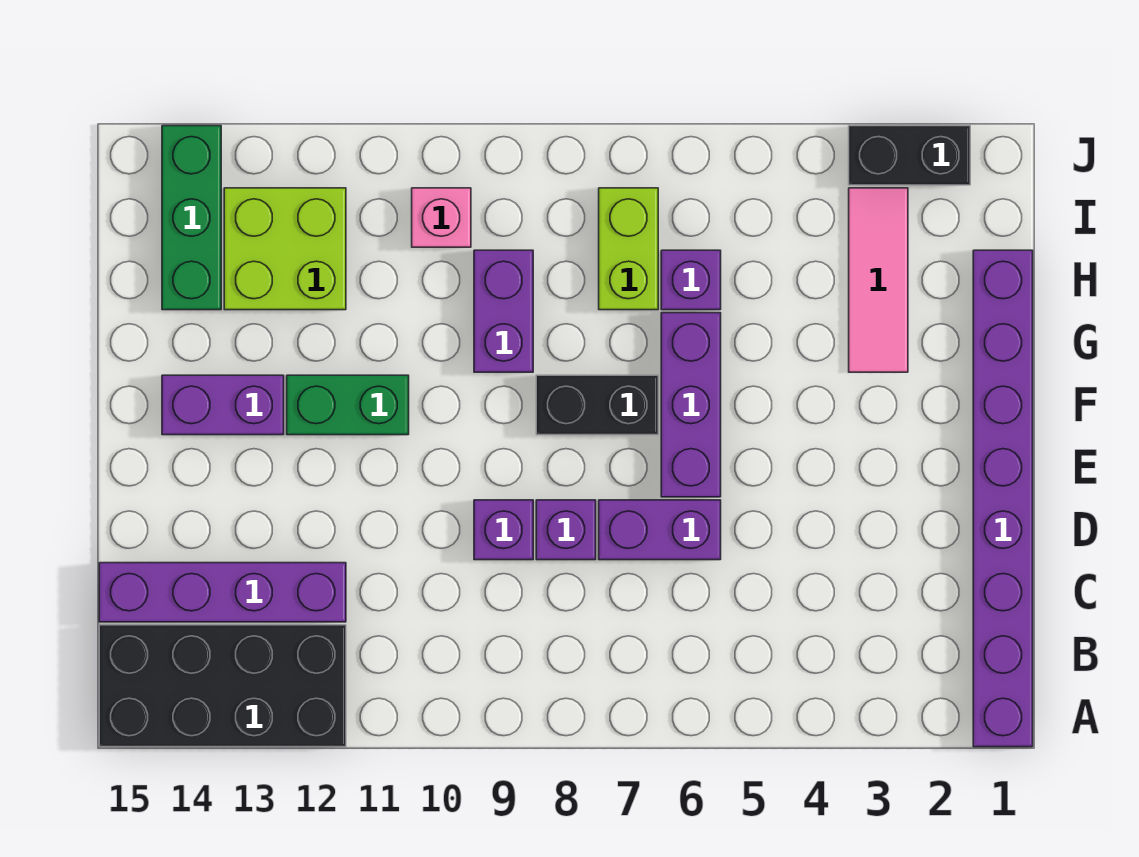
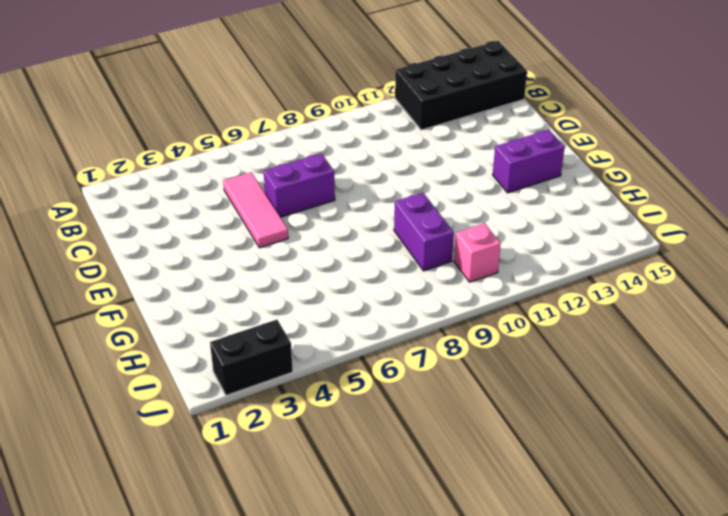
pink 1x3 tile [223,172,288,248] -> pink 1x3 tile moved to [849,188,908,372]
none -> purple 1x8 brick [973,250,1033,747]
none -> purple 1x4 brick [99,563,346,622]
none -> purple 1x1 brick [536,500,596,560]

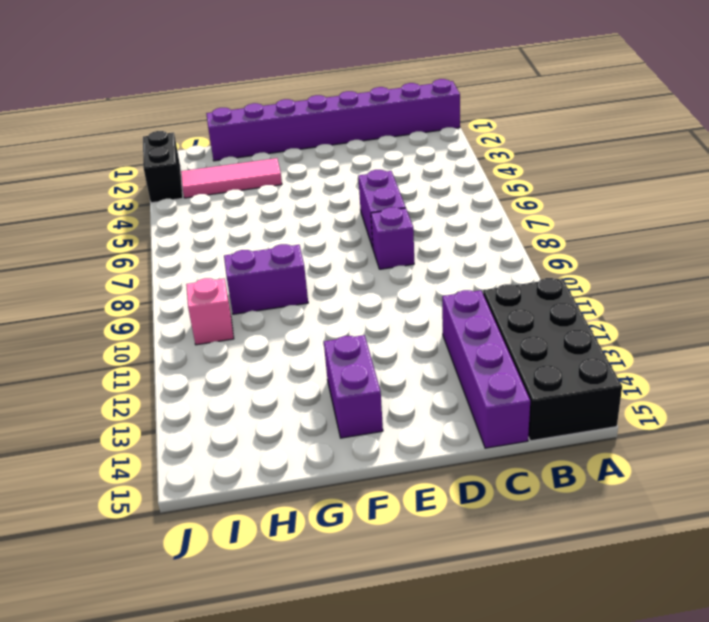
none -> purple 1x1 brick [474,500,533,560]
none -> purple 1x3 brick [661,313,721,497]
none -> black 1x2 brick [536,375,658,435]

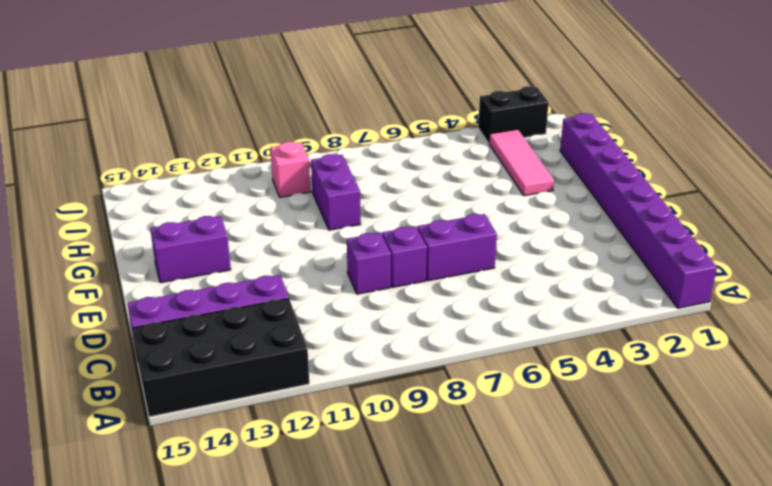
none -> purple 1x3 brick [661,313,721,497]
none -> black 1x2 brick [536,375,658,435]
none -> green 1x2 brick [287,375,409,435]

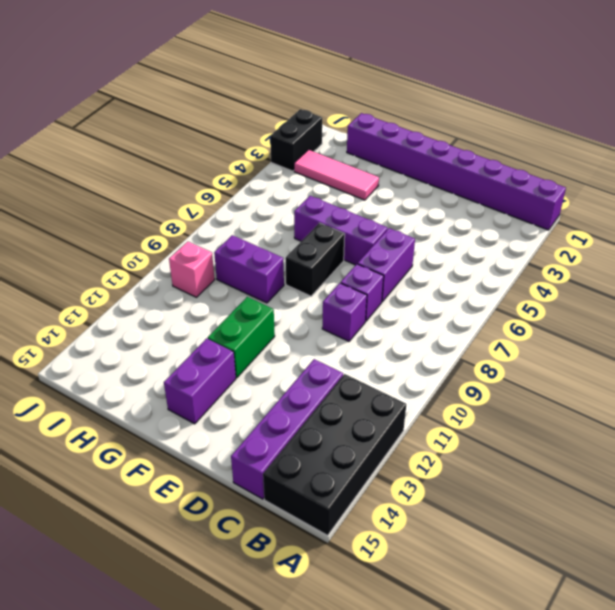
none -> purple 1x1 brick [661,250,721,310]
none -> lime 1x2 brick [599,188,658,310]
none -> lime 2x2 brick [224,188,346,310]

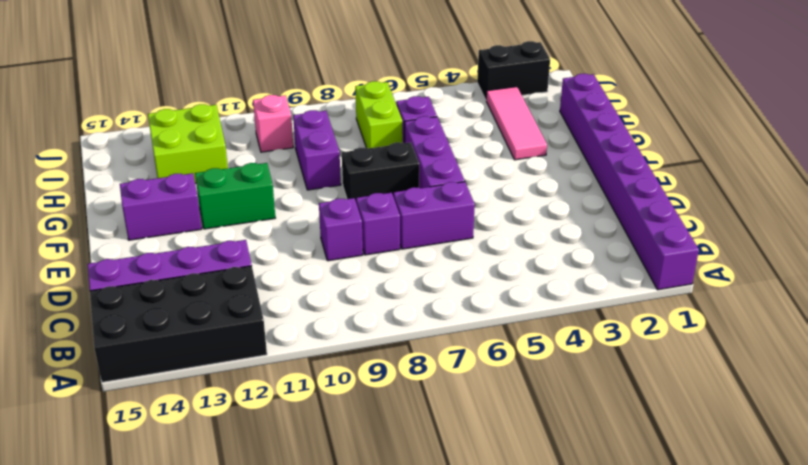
none -> green 1x3 brick [162,126,221,310]

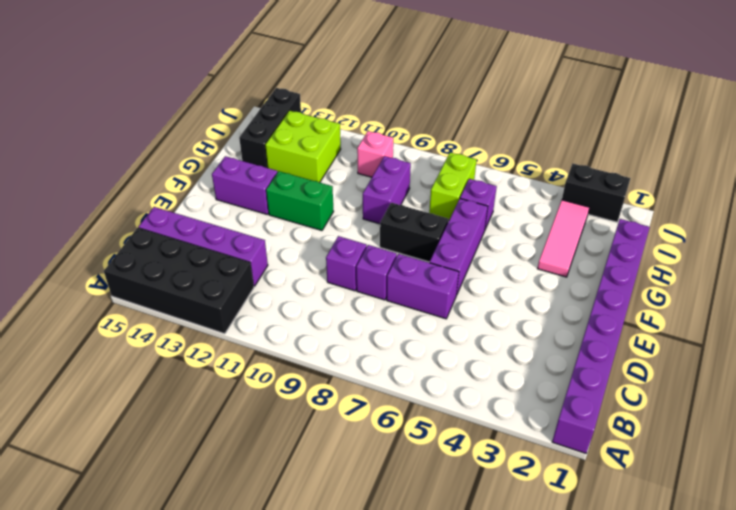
black 1x3 brick [239,88,301,168] -> green 1x3 brick [162,126,221,310]

